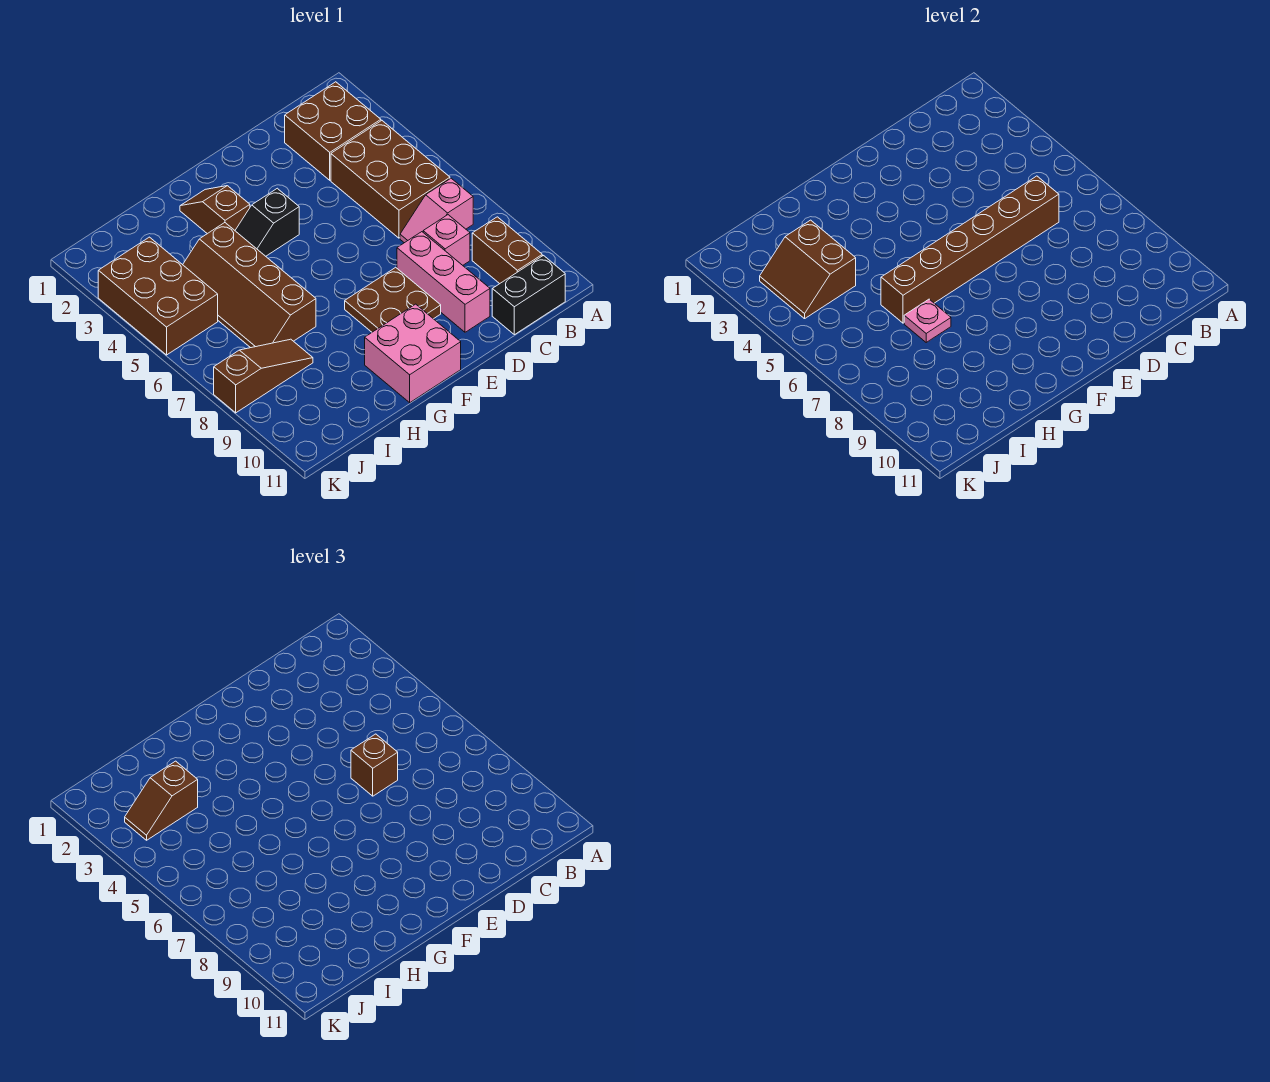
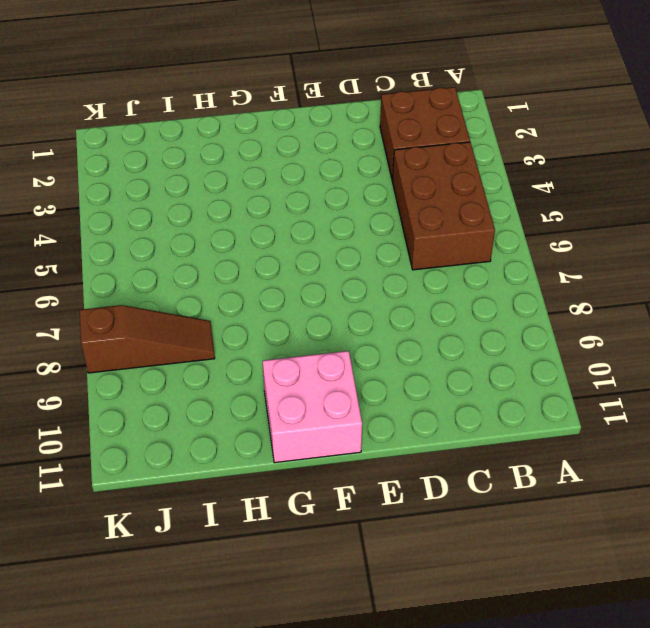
none -> pink 1x2 slope [400,178,473,243]
none -> brown 1x2 brick [472,217,542,284]
none -> black 1x2 brick [492,256,565,335]

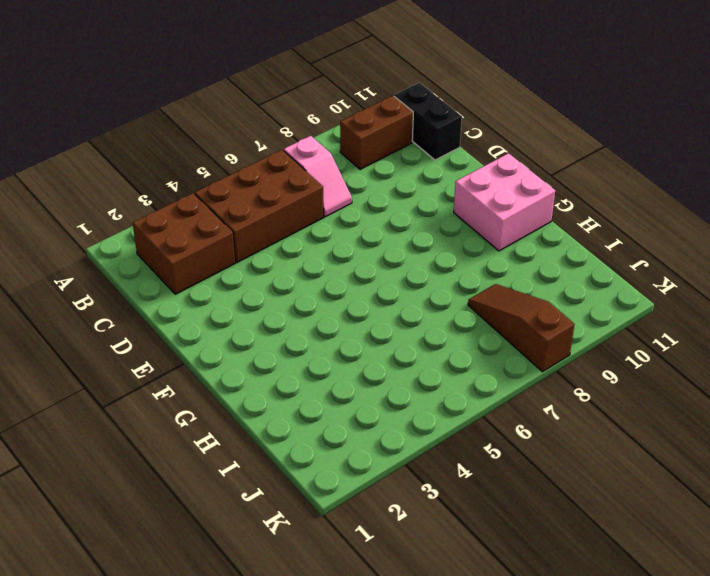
none -> pink 1x1 brick [423,215,470,265]
none -> pink 1x3 brick [397,232,490,332]
none -> brown 2x2 plate [345,267,441,332]

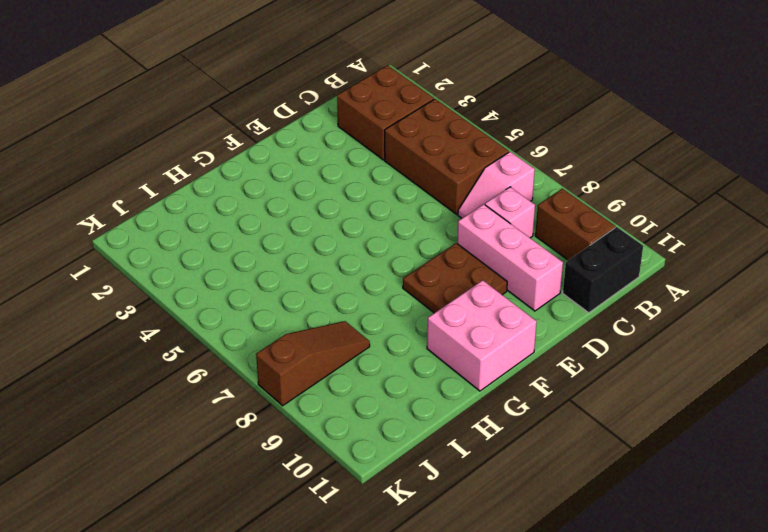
none -> black 1x2 slope [235,188,299,256]
none -> brown 1x2 slope [180,186,250,234]
none -> brown 2x4 slope [183,223,316,348]

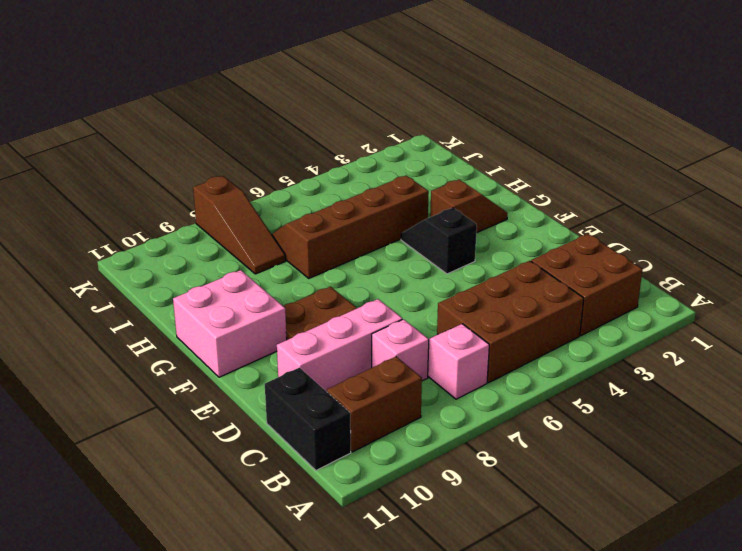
none -> brown 2x3 brick [98,237,218,355]
none -> brown 1x6 brick [881,176,1059,323]
none -> pink 1x1 plate [904,299,951,342]

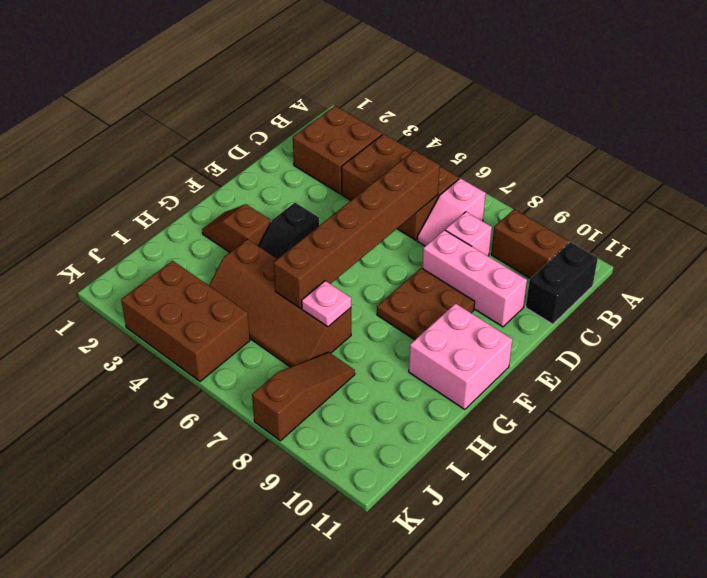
none -> brown 2x2 slope [760,220,856,319]
none -> brown 1x1 brick [351,734,398,796]
none -> brown 1x2 slope [125,761,198,840]

